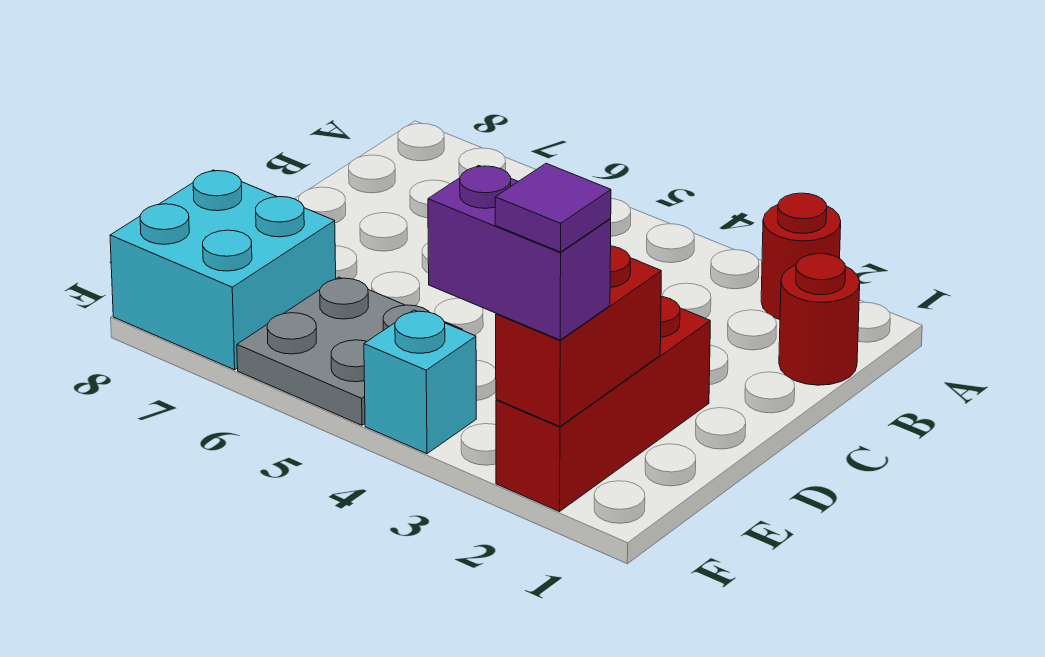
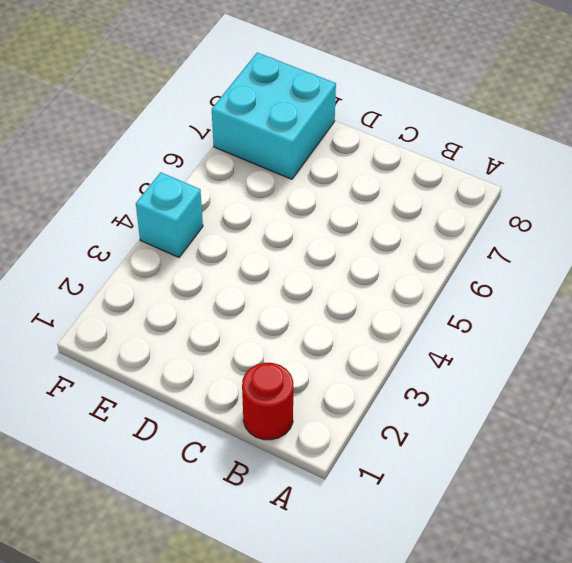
none -> red 1x1 round brick [761,193,841,319]
none -> red 1x3 brick [496,296,710,511]

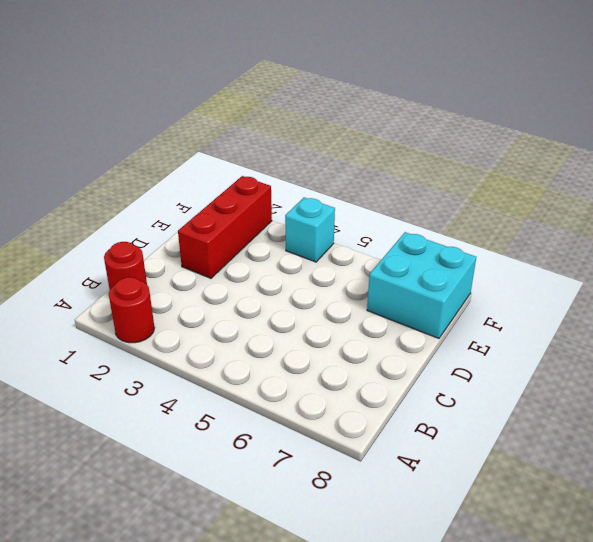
none -> grey 2x2 plate [237,277,462,425]
none -> red 1x2 brick [496,246,661,426]

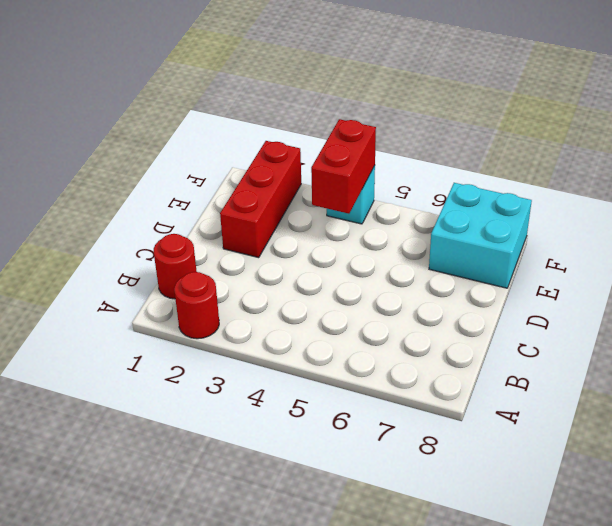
red 1x2 brick [311,119,376,214] -> red 1x2 brick moved to [496,246,661,426]
none -> grey 2x2 plate [237,277,462,425]
none -> purple 1x2 brick [428,165,611,340]

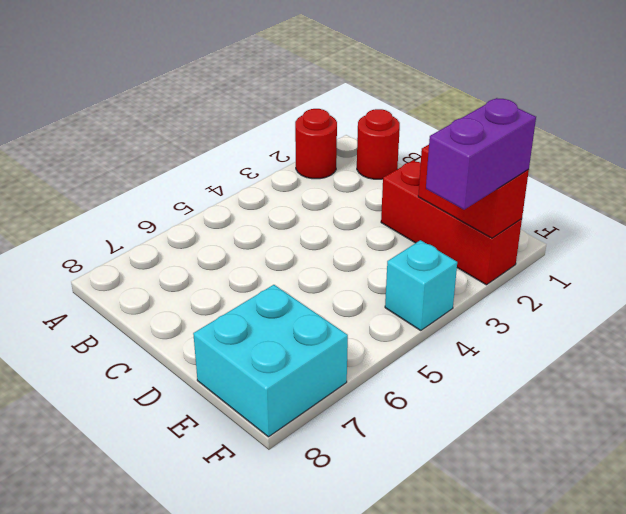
none -> grey 2x2 plate [237,277,462,425]
none -> purple 1x1 tile [495,163,611,252]

